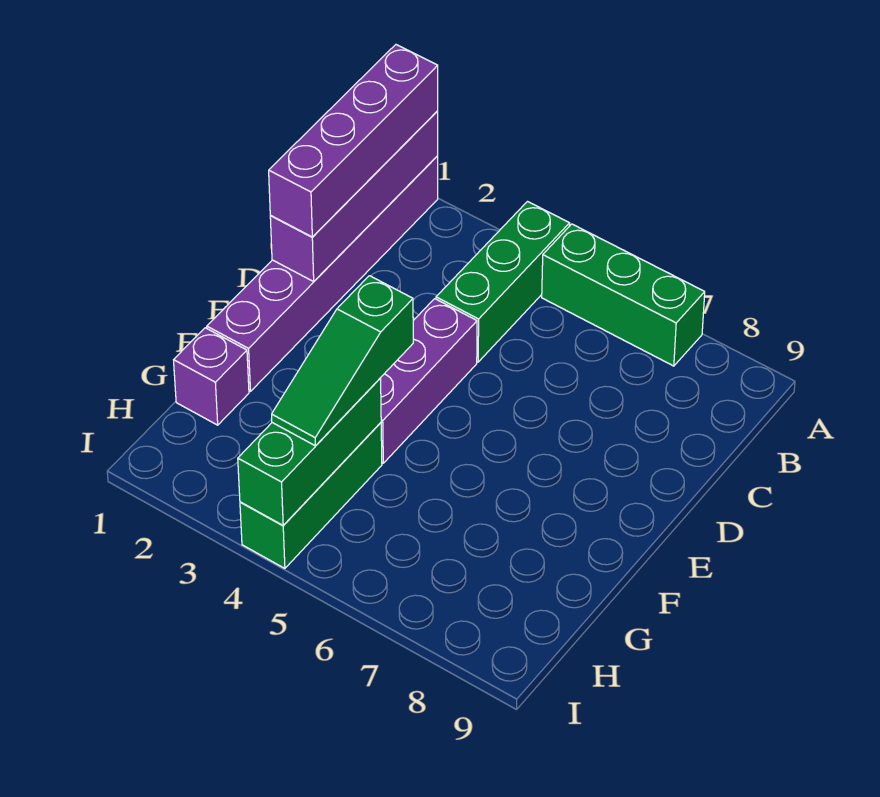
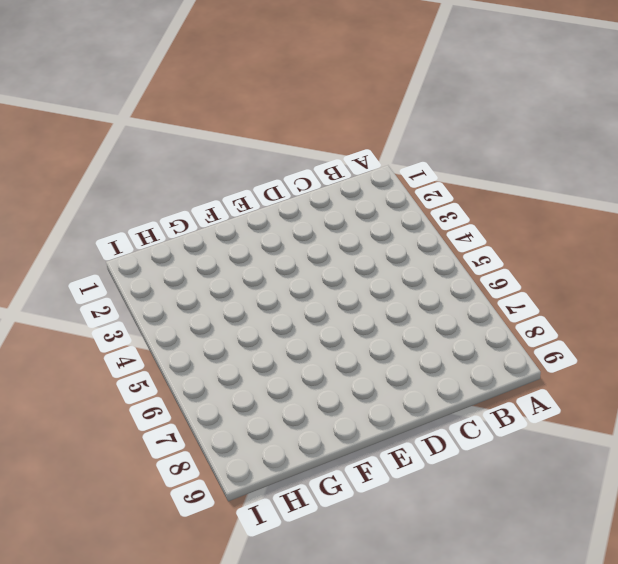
none -> purple 1x6 brick [207,156,438,391]
none -> green 1x3 brick [436,202,570,362]

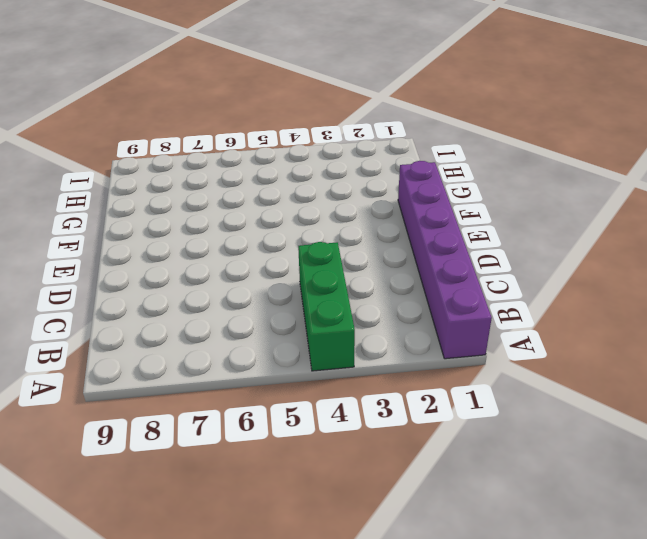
none -> green 1x3 brick [542,224,705,366]
none -> purple 1x3 brick [381,299,477,463]

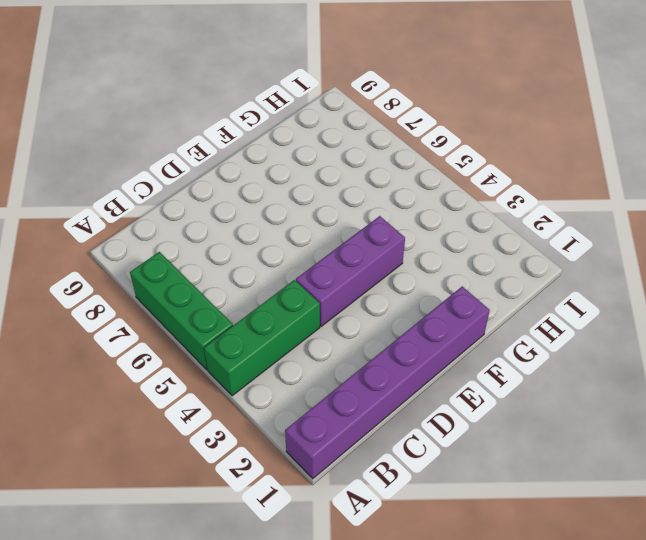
none -> purple 1x1 brick [174,328,249,425]
none -> green 1x3 brick [240,423,382,568]

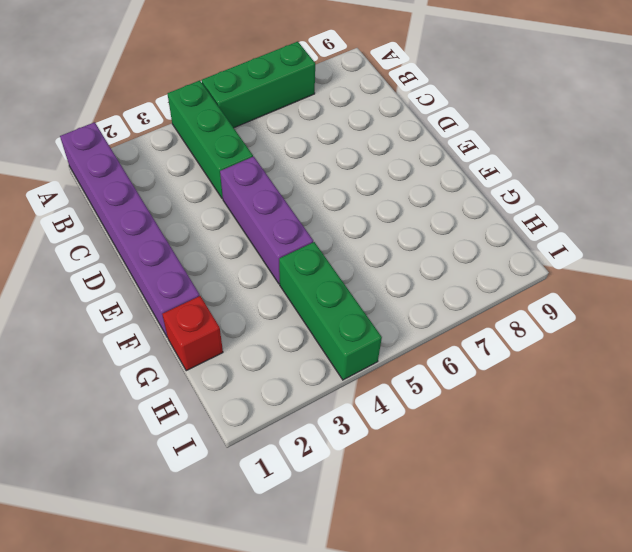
red 1x1 brick [162,296,223,371] -> purple 1x1 brick [174,328,249,425]
none -> purple 1x4 brick [270,111,438,281]
none -> green 1x3 brick [238,378,381,525]

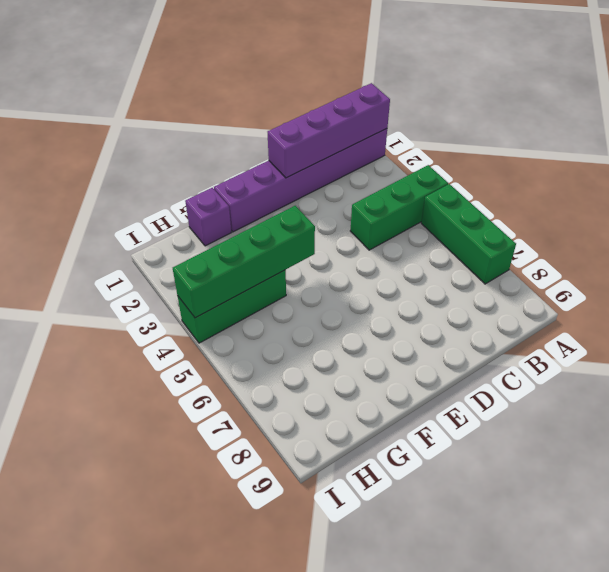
green 1x4 brick [173,206,315,318] -> green 1x3 brick [238,378,381,525]
none -> purple 1x3 brick [381,299,477,463]
none -> purple 1x4 brick [269,45,438,237]

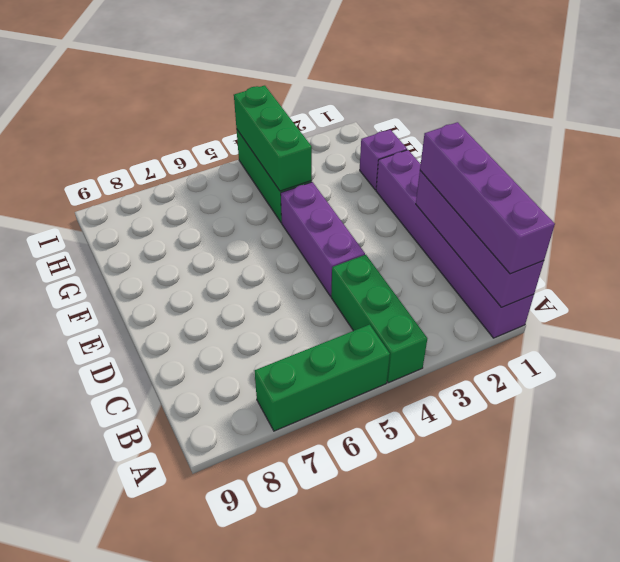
none -> green 1x3 slope [272,276,413,446]

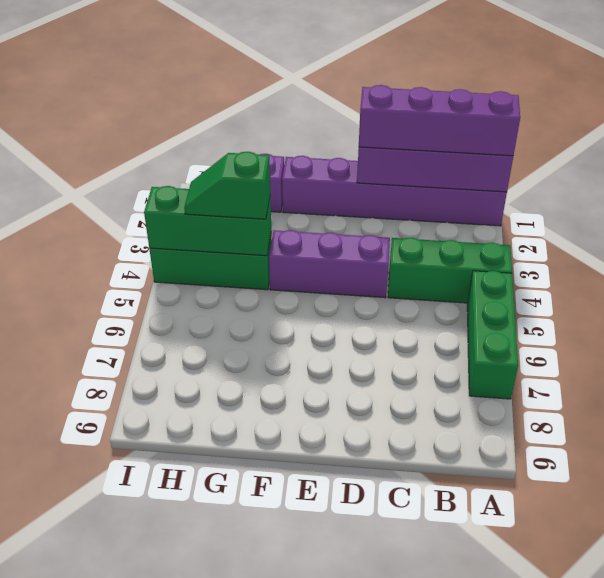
green 1x2 slope [184,152,270,219] -> green 1x3 slope [272,276,413,446]

